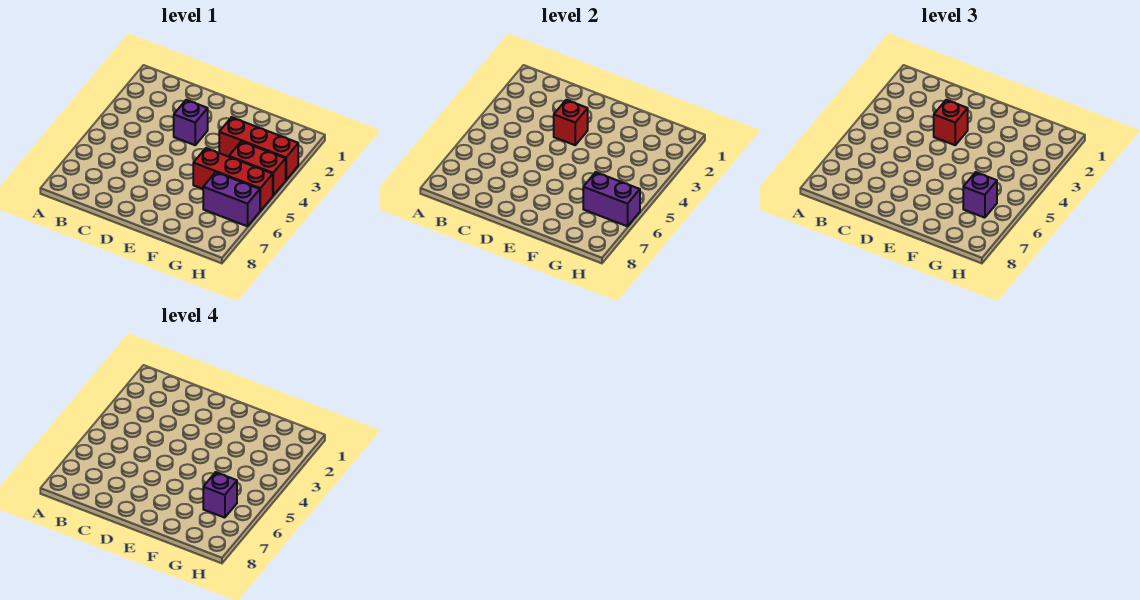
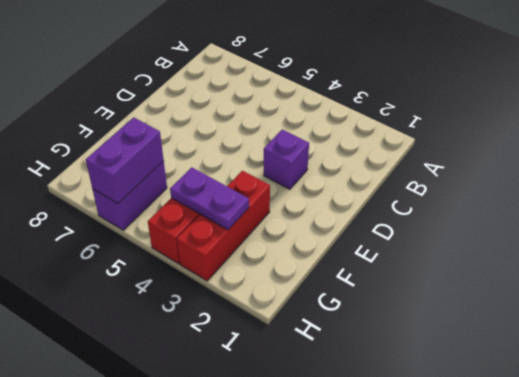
purple 1x2 plate [170,167,249,230] -> none
none -> red 1x3 brick [193,148,273,211]
none -> red 1x1 brick [554,100,588,145]

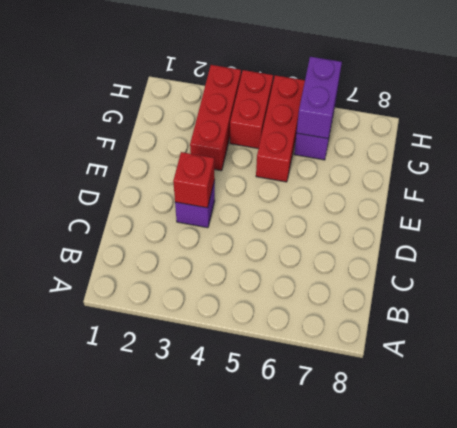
none -> red 1x1 brick [934,100,968,145]
none -> purple 1x1 brick [963,172,997,218]

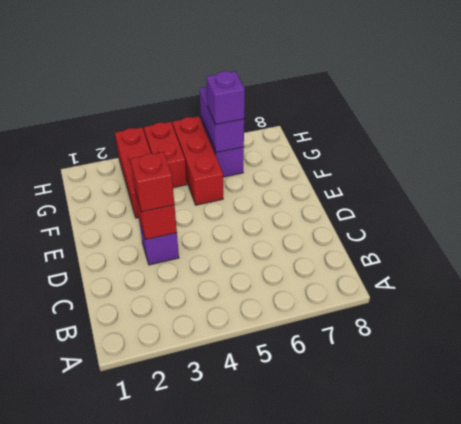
none -> purple 1x1 brick [203,472,237,518]

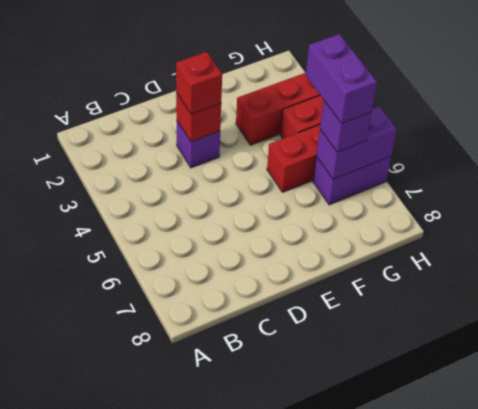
purple 1x2 brick [306,34,377,123] -> purple 1x1 brick [203,472,237,518]

